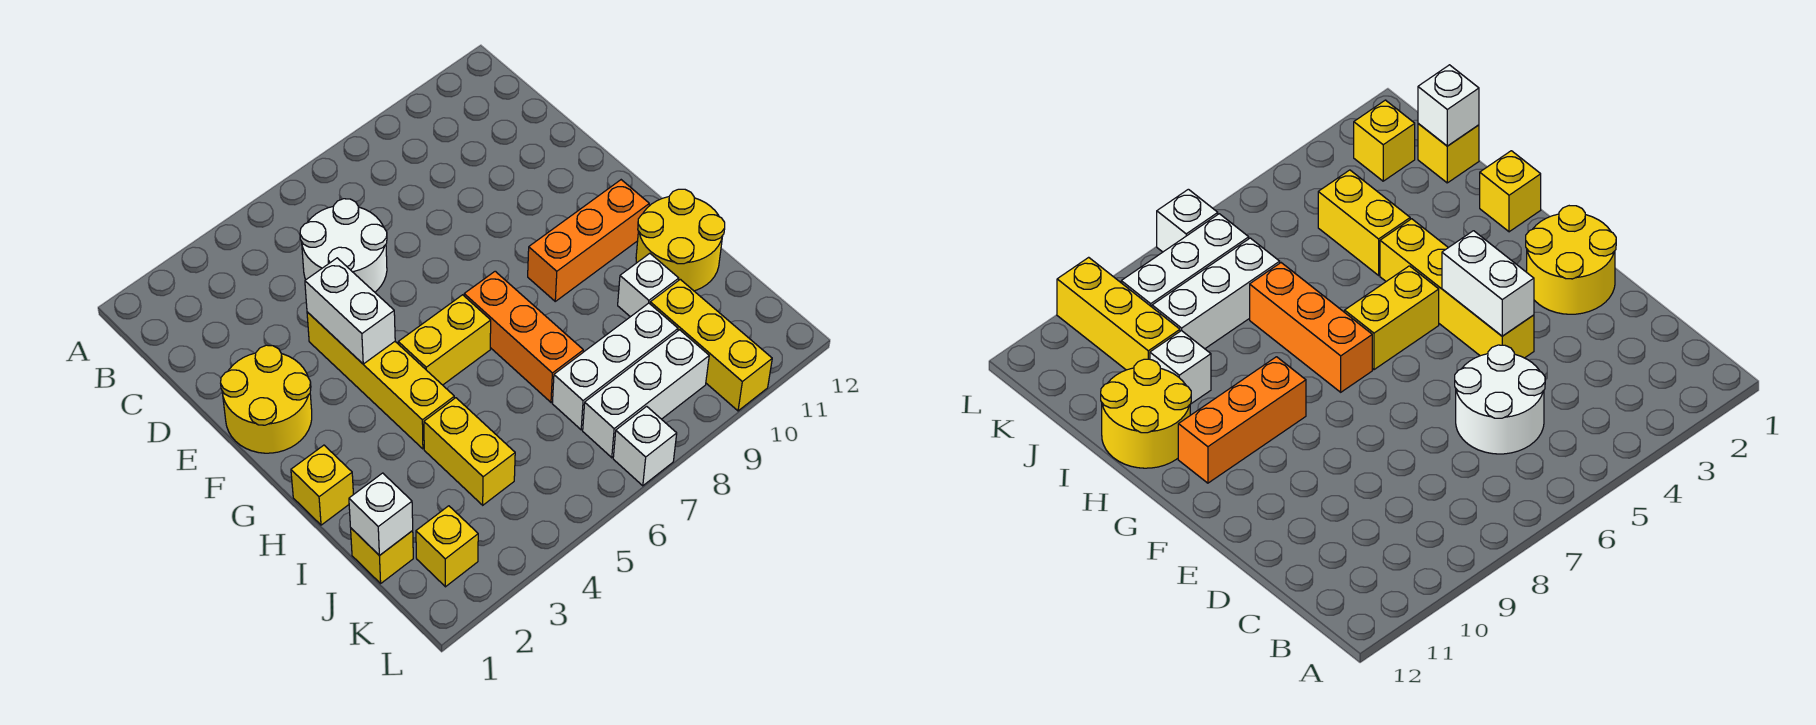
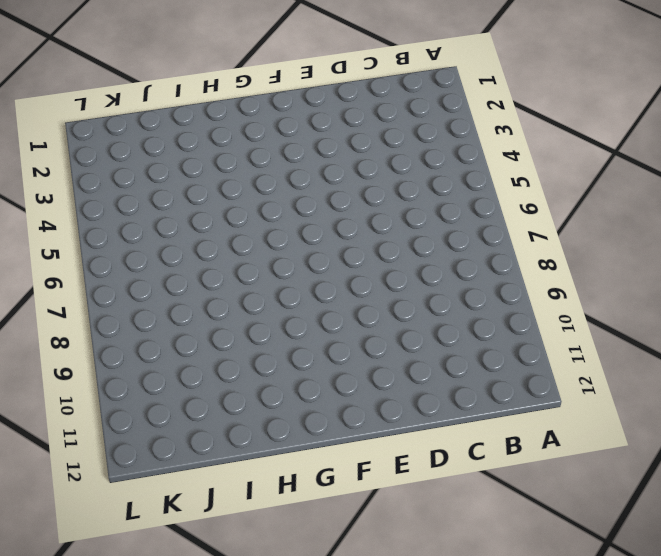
none -> white 2x2 round brick [300,199,387,292]
none -> yellow 2x2 round brick [221,345,312,453]
none -> yellow 1x4 brick [307,312,454,449]

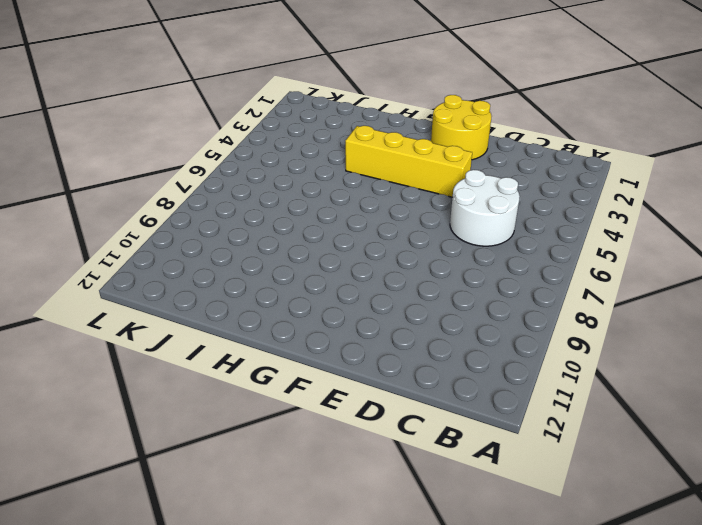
none -> yellow 1x2 brick [398,295,491,385]
none -> orange 1x3 brick [464,271,583,402]
none -> orange 1x3 brick [528,180,649,301]

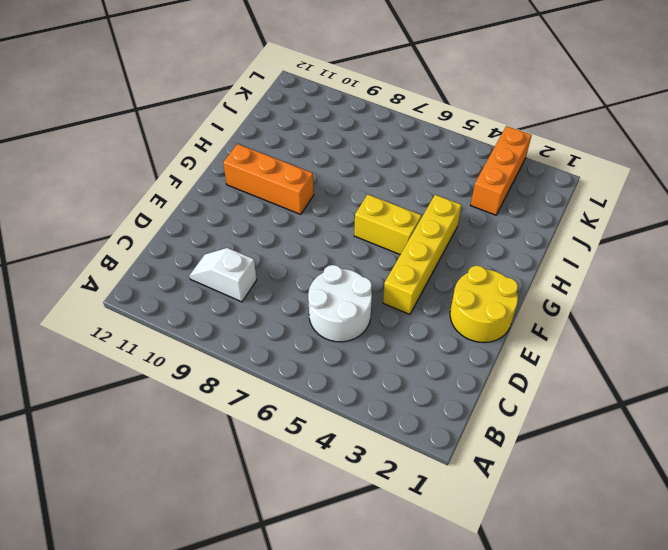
white 1x2 slope [189,248,257,302] -> none
orange 1x3 brick [471,126,532,215] -> orange 1x3 brick moved to [464,271,583,402]
none -> yellow 1x1 brick [291,445,353,525]
none -> yellow 2x2 round brick [636,189,725,291]
none -> yellow 1x2 brick [424,398,515,505]

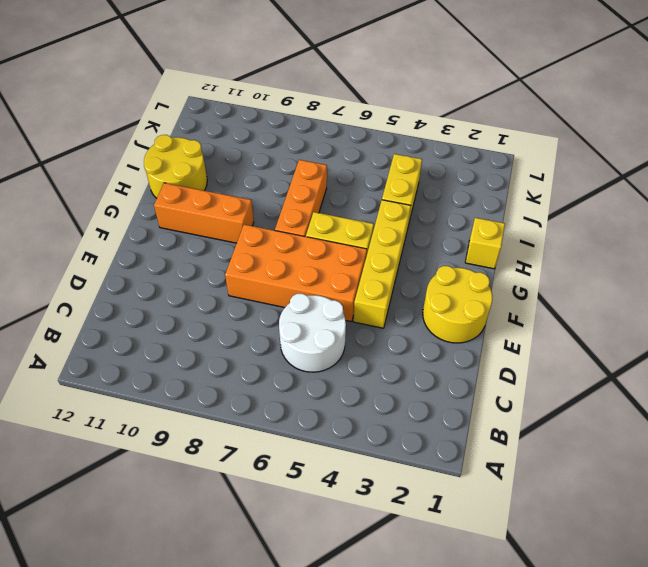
orange 2x4 brick [225,225,367,322] -> none
none -> white 1x1 brick [618,253,679,317]
none -> yellow 1x1 brick [351,528,413,583]
none -> white 1x3 brick [552,303,678,430]

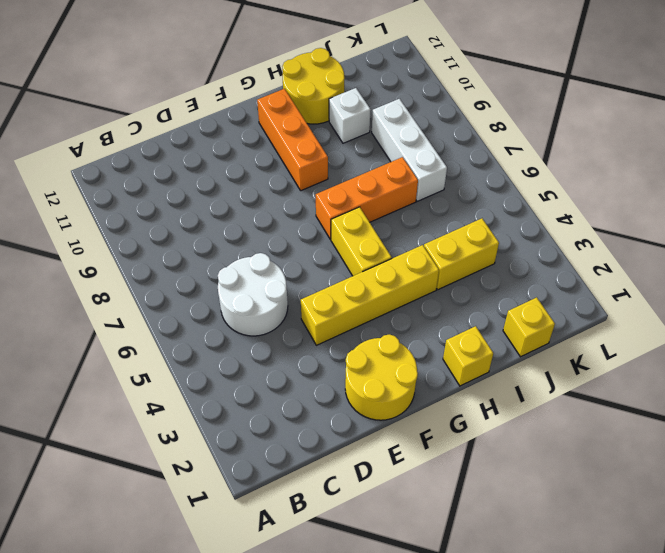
none -> yellow 1x3 brick [650,279,772,411]
none -> yellow 1x1 brick [416,506,478,587]
none -> white 1x3 brick [583,330,709,458]

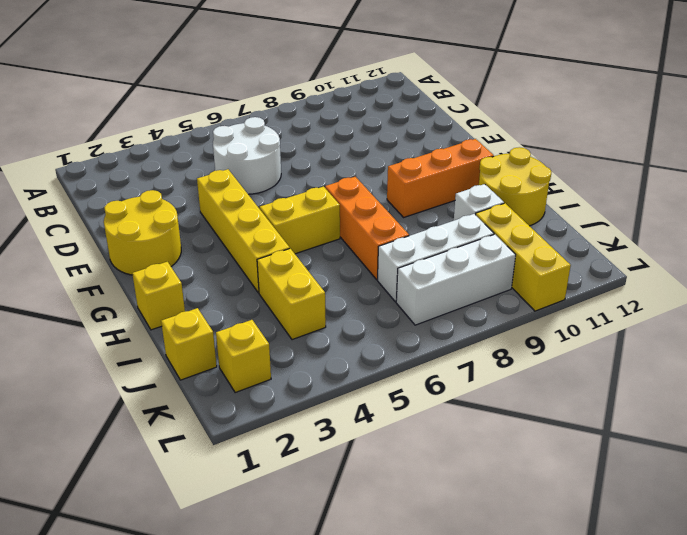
none -> white 1x1 brick [613,406,677,486]
none -> white 1x2 brick [305,258,395,364]
none -> white 1x1 brick [349,473,413,556]

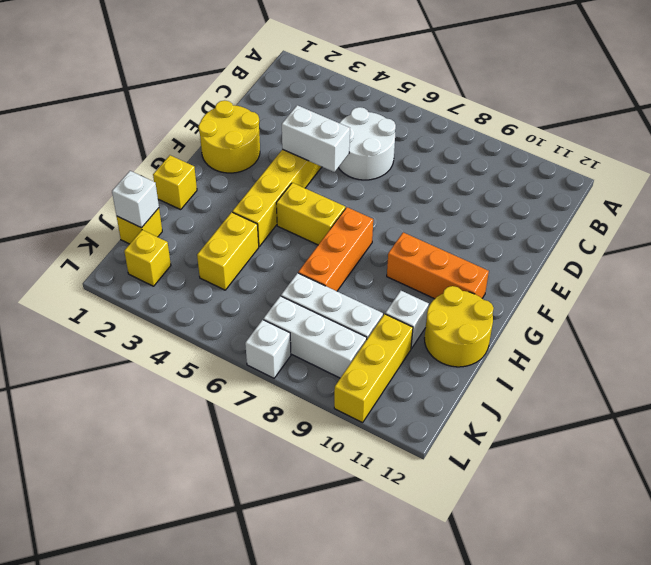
white 1x2 brick [282,105,350,172] -> white 1x2 brick turned to [305,258,395,364]

